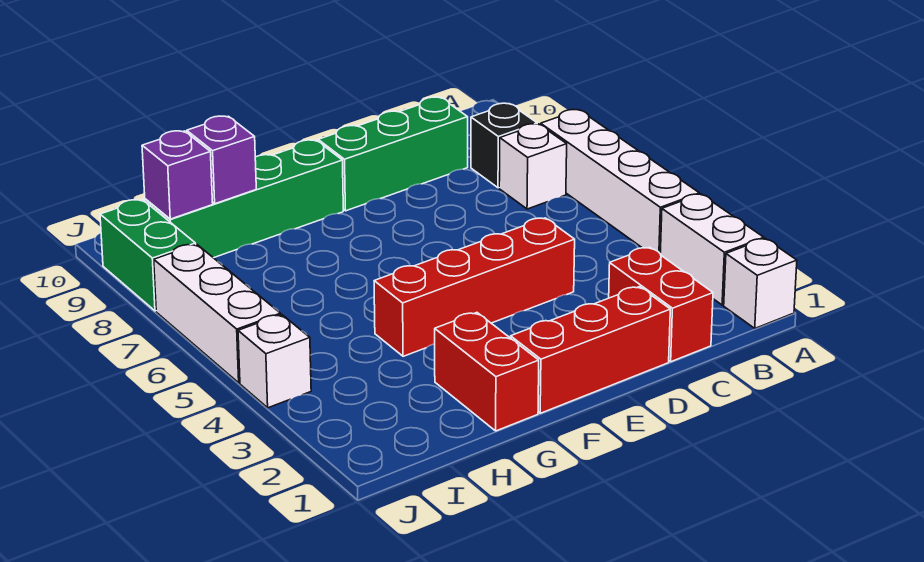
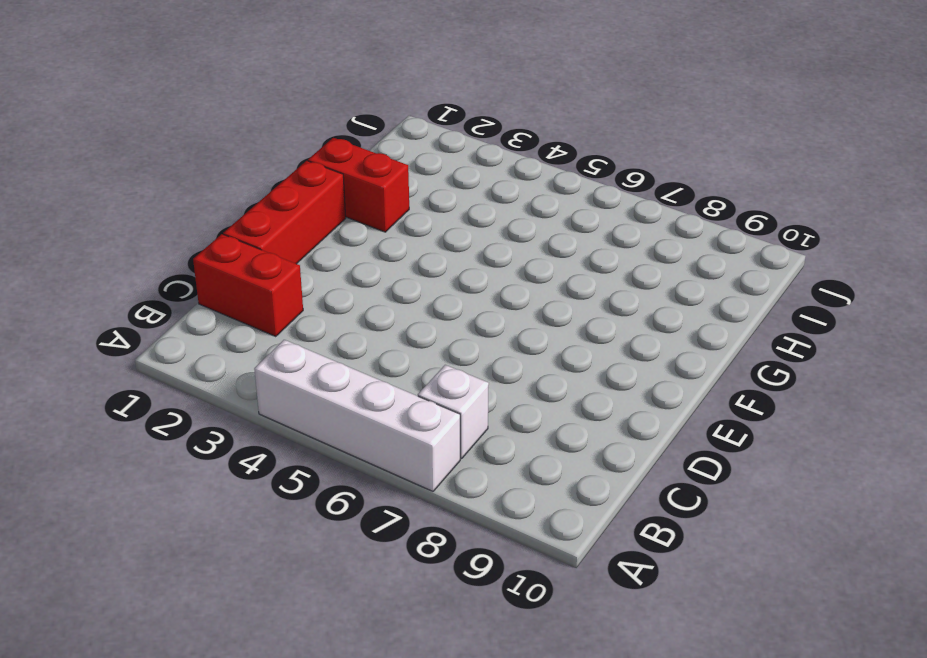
none -> white 1x1 brick [724,238,797,328]
none -> white 1x2 brick [660,194,764,305]
none -> black 1x1 brick [471,103,537,188]

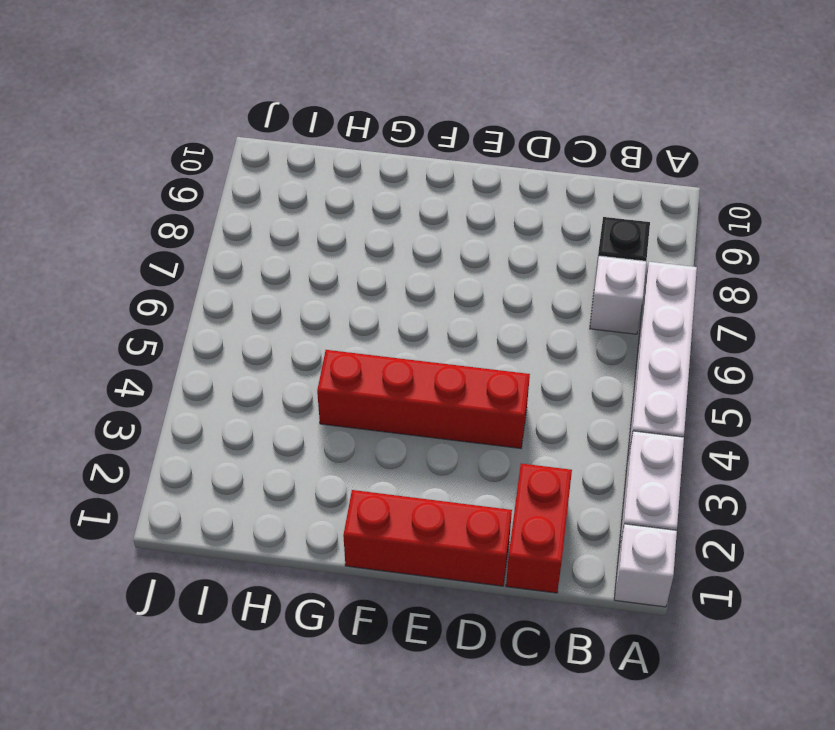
none -> green 1x3 brick [318,97,468,211]
none -> green 1x4 brick [145,140,343,258]
none -> red 1x2 brick [435,313,539,431]

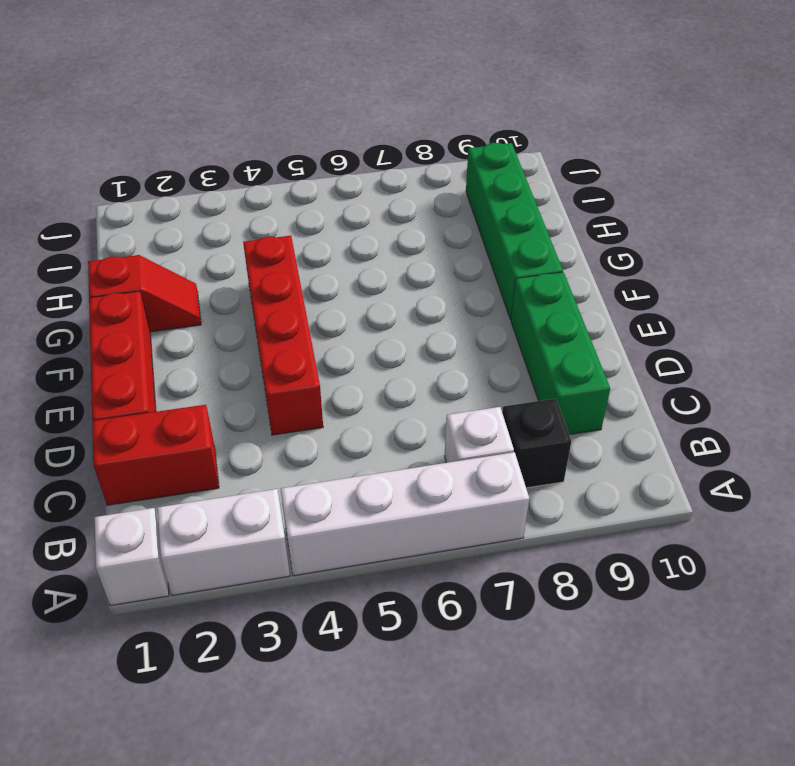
red 1x2 slope [88,255,201,332] -> red 1x2 brick [435,313,539,431]
none -> white 1x1 brick [238,315,311,408]
none -> white 1x3 brick [154,244,281,383]
none -> green 1x2 brick [100,200,196,311]

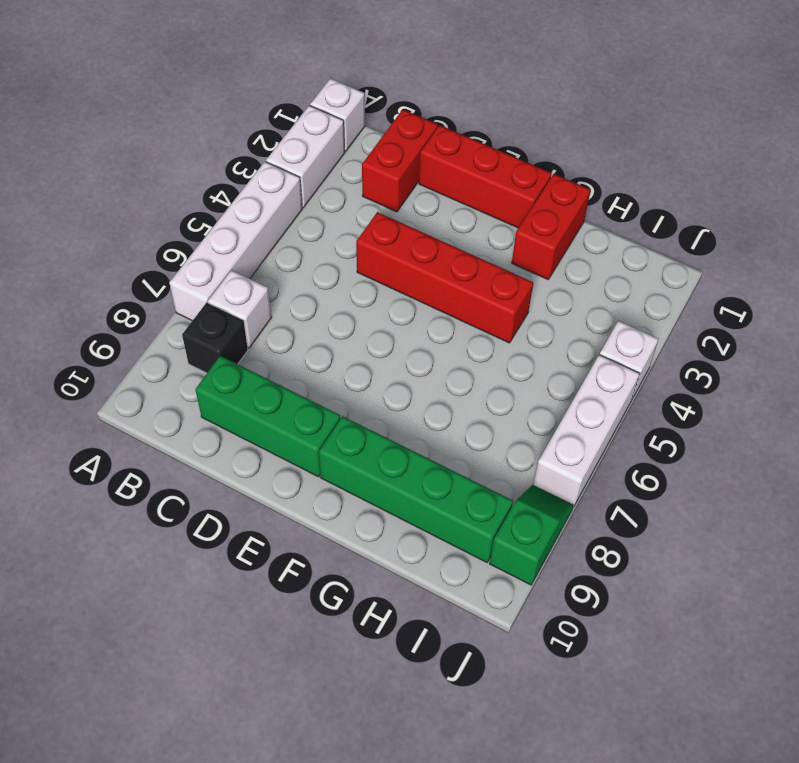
green 1x2 slope [490,485,574,585] -> green 1x2 brick [100,200,196,311]
none -> purple 1x1 brick [187,116,256,204]
none -> purple 1x1 brick [142,131,213,219]

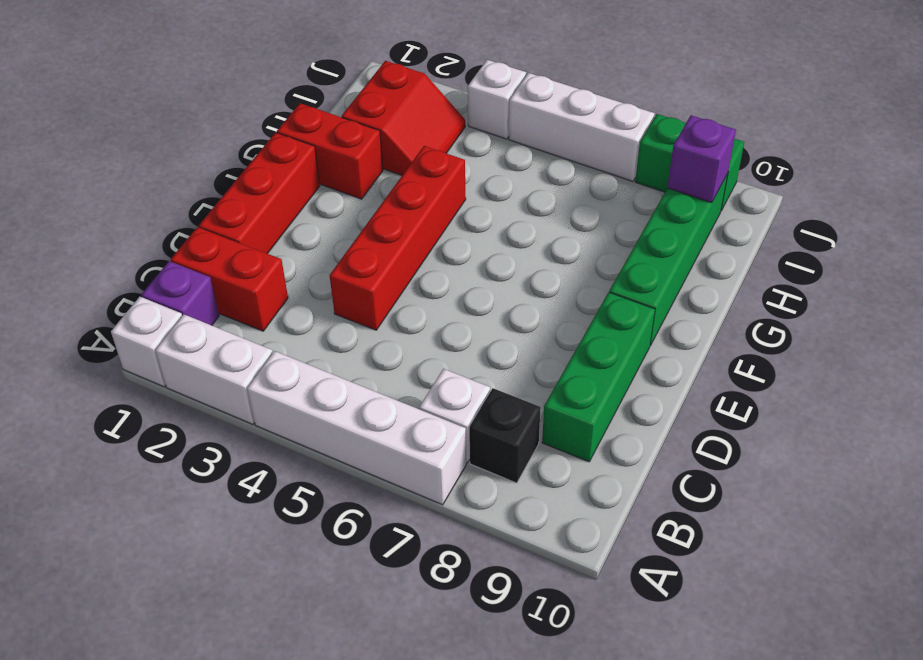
purple 1x1 brick [141,261,219,325] -> purple 1x1 brick moved to [187,116,256,204]
red 2x2 slope [342,61,465,175] -> none

